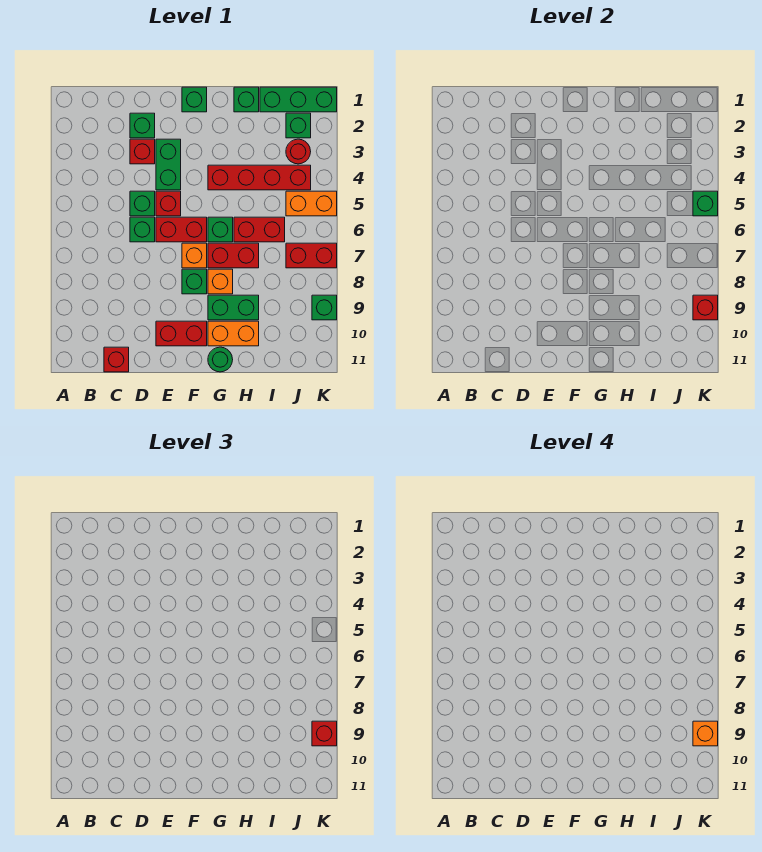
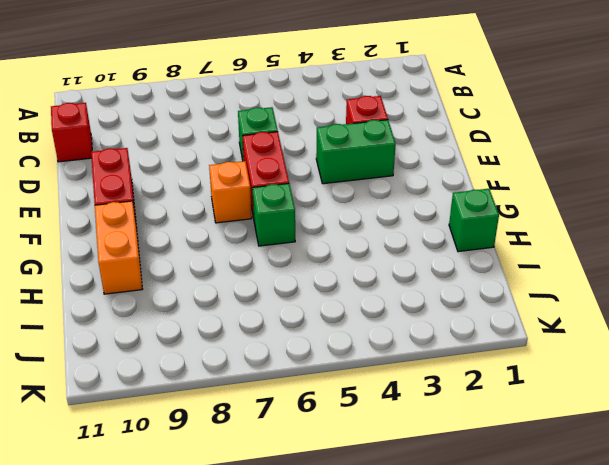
none -> green 1x1 brick [130,113,155,138]
none -> green 1x1 brick [130,191,155,216]
none -> red 1x1 brick [156,191,181,216]
none -> green 1x1 brick [182,87,207,112]

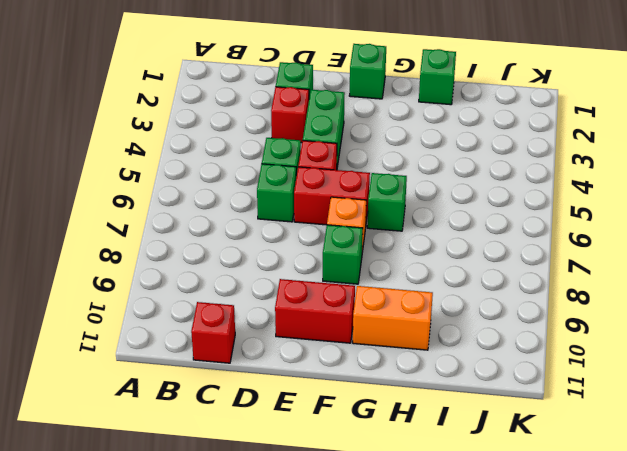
none -> red 1x4 brick [208,165,311,190]
none -> red 1x2 brick [208,243,259,268]
none -> orange 1x1 brick [208,269,233,294]
none -> green 1x2 brick [208,295,259,320]

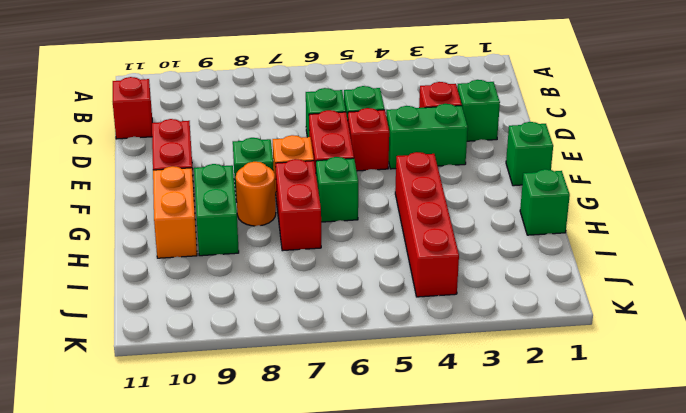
orange 1x1 round brick [236,162,276,226] -> orange 1x1 brick [208,269,233,294]
none -> green 1x1 round brick [208,347,233,372]
none -> red 1x2 brick [234,217,285,242]
none -> green 1x3 brick [260,87,337,112]
none -> green 1x1 brick [286,113,311,138]

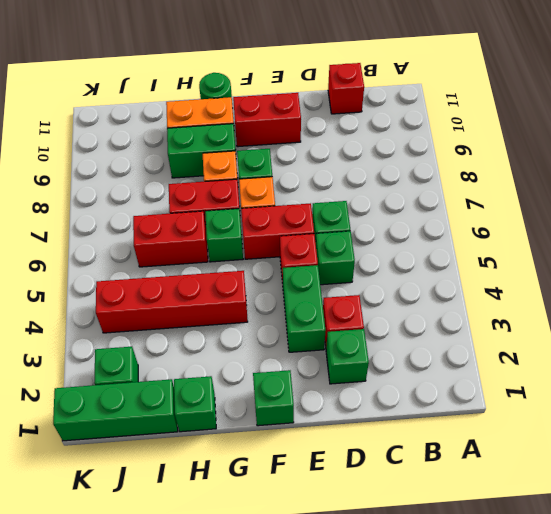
none -> red 1x1 round brick [286,139,311,164]
none -> orange 1x2 brick [286,191,337,216]
none -> red 1x2 brick [286,243,337,268]
none -> green 1x1 brick [312,295,337,320]

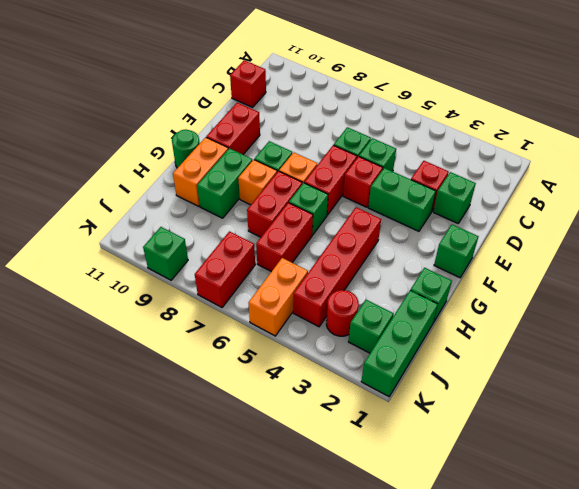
none -> green 1x1 brick [693,191,718,216]
none -> red 1x1 brick [693,295,718,320]
none -> red 1x1 brick [312,721,337,746]
none -> orange 1x1 brick [693,721,718,746]

